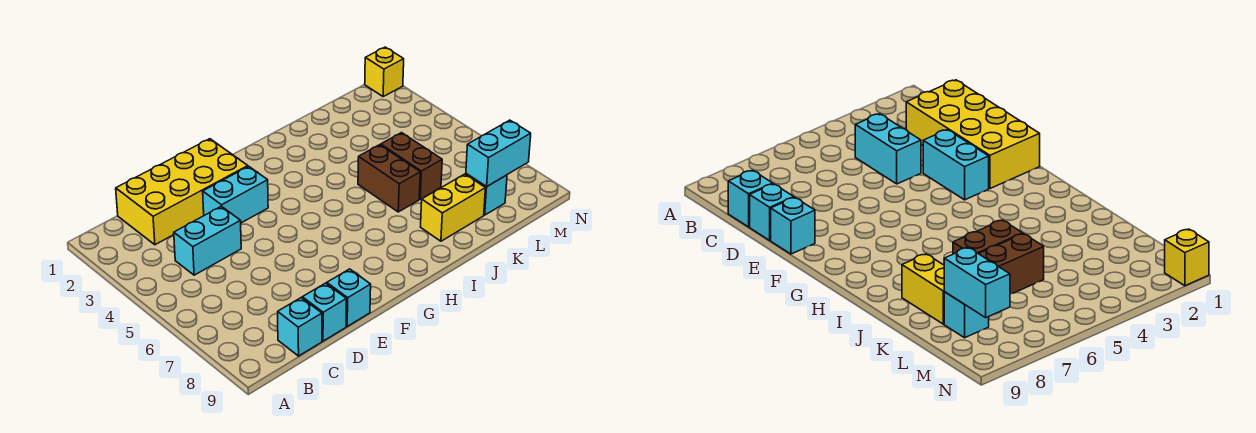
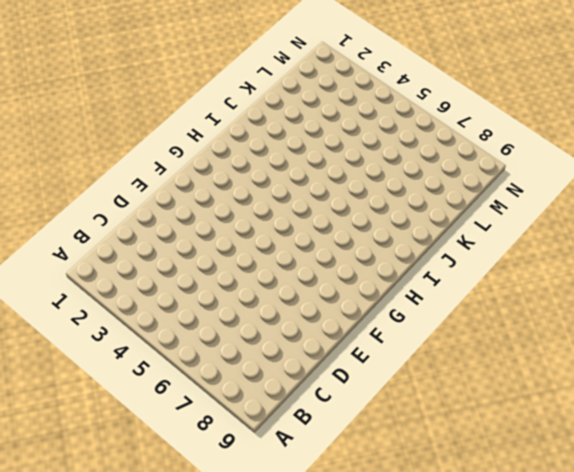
none -> yellow 2x4 brick [116,139,248,245]
none -> cyan 1x2 brick [174,206,241,275]
none -> cyan 1x1 brick [278,298,322,356]

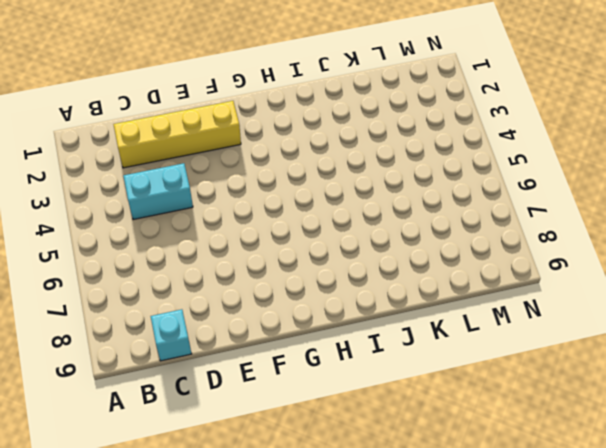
yellow 1x4 brick [113,101,241,168] -> yellow 2x4 brick [116,139,248,245]
none -> cyan 1x1 brick [302,283,347,341]
none -> cyan 1x2 brick [203,166,268,223]
none -> cyan 1x1 brick [327,269,371,326]

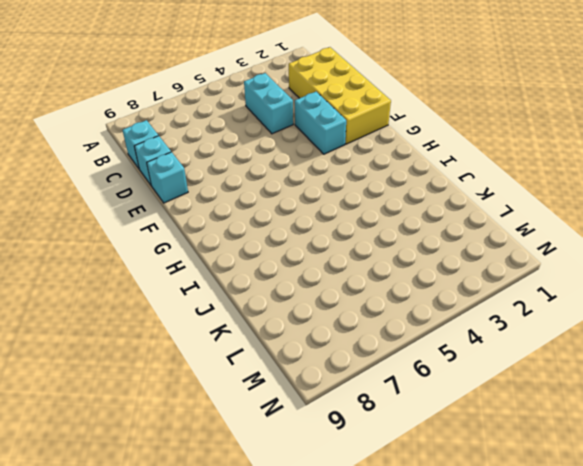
none -> brown 1x2 brick [358,145,420,212]
none -> yellow 1x2 brick [421,174,485,241]
none -> brown 1x2 brick [381,133,442,199]

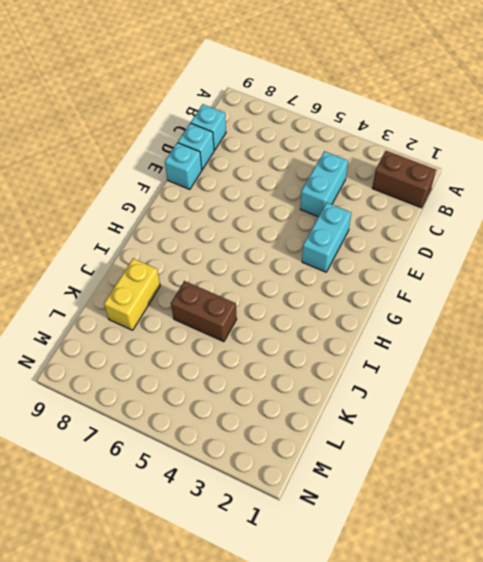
brown 1x2 brick [372,151,436,208] -> brown 1x2 brick moved to [381,133,442,199]
none -> yellow 2x4 brick [116,139,248,245]
none -> cyan 1x1 brick [466,174,507,215]
none -> yellow 1x1 brick [365,47,404,96]

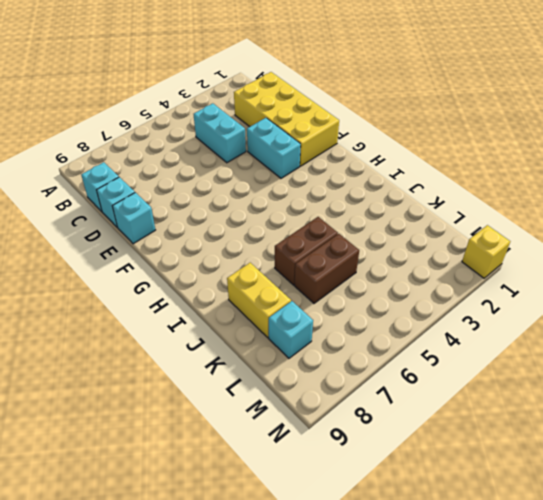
none -> cyan 1x2 brick [466,120,531,187]

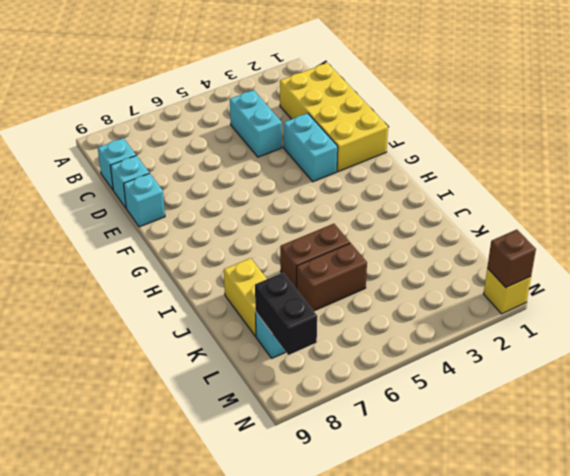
black 1x2 brick [255,273,317,355] -> cyan 1x2 brick [466,120,531,187]
brown 1x1 brick [487,230,536,287] -> none

